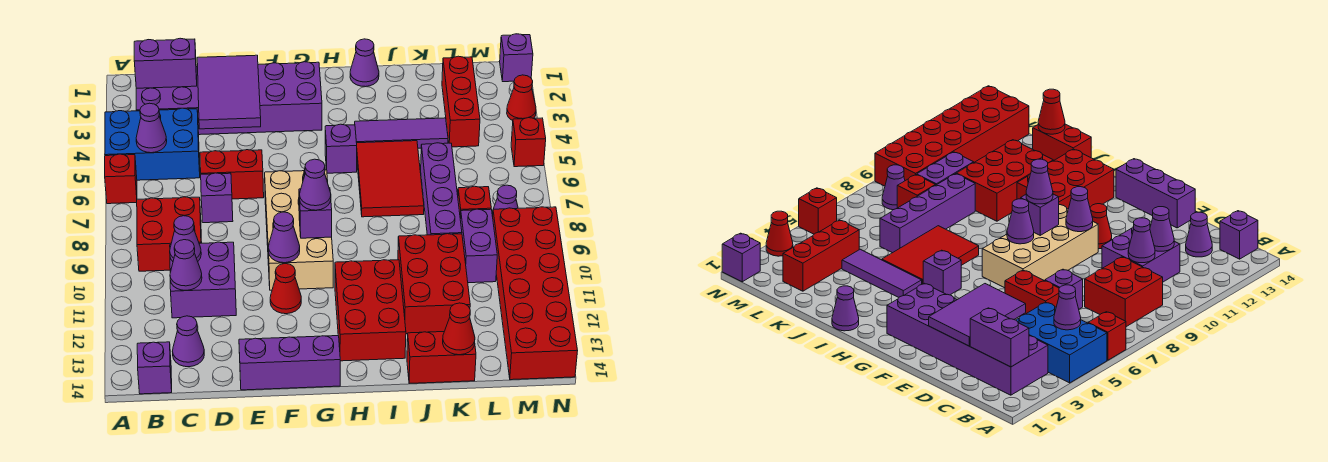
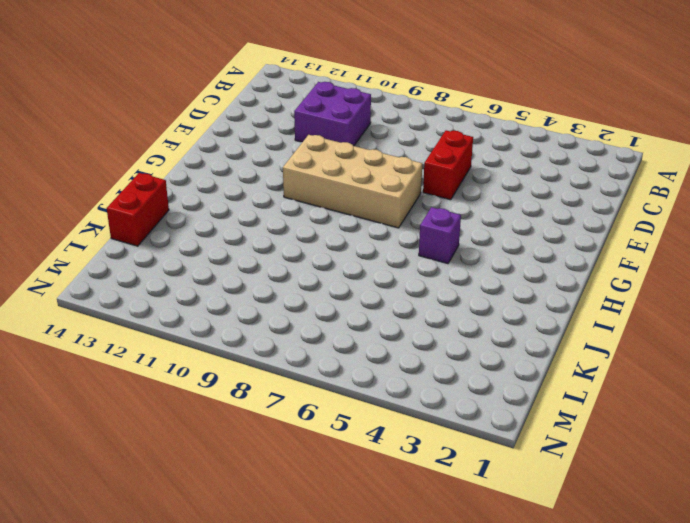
none -> blue 2x3 brick [105,108,200,180]
none -> red 1x1 brick [105,154,137,204]
none -> purple 2x6 brick [136,62,322,135]
none -> red 2x2 brick [137,197,202,271]

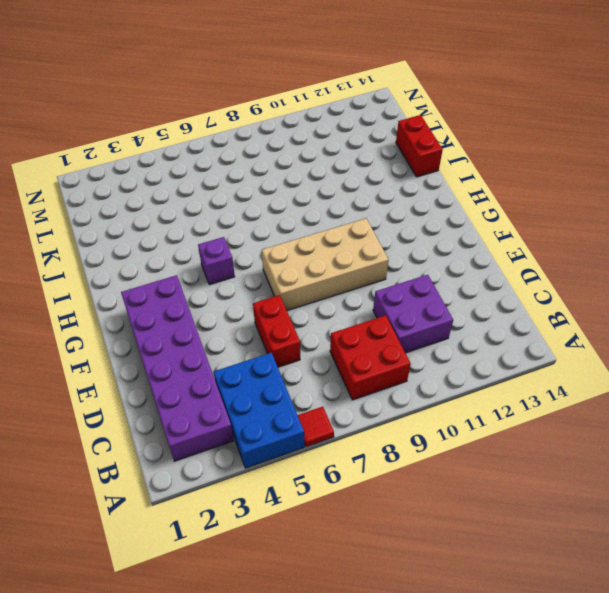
red 1x1 tile [298,407,334,447] -> red 1x1 brick [105,154,137,204]
none -> purple 1x1 brick [137,342,172,394]
none -> purple 1x1 cone [172,316,204,367]
none -> purple 1x1 brick [201,173,233,223]
none -> purple 1x3 brick [239,336,340,390]

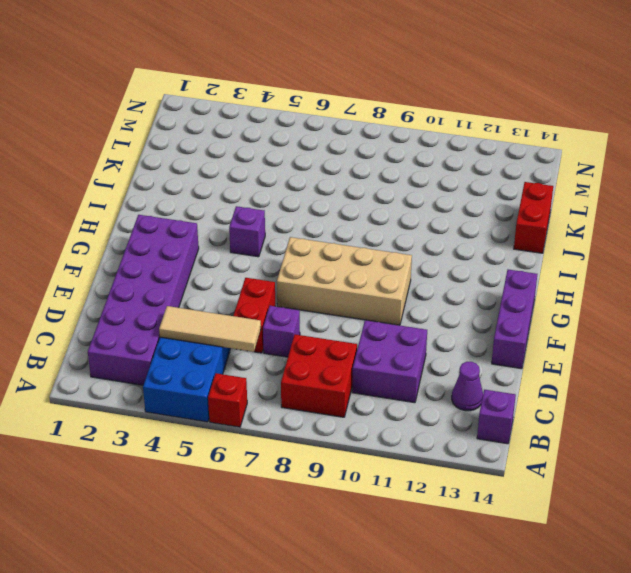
tan 1x3 tile [159,306,261,352] -> none
none -> red 1x1 cone [270,264,301,314]
none -> red 2x3 brick [335,260,406,361]
none -> purple 1x1 cone [350,39,379,87]
none -> purple 1x3 tile [355,118,448,148]

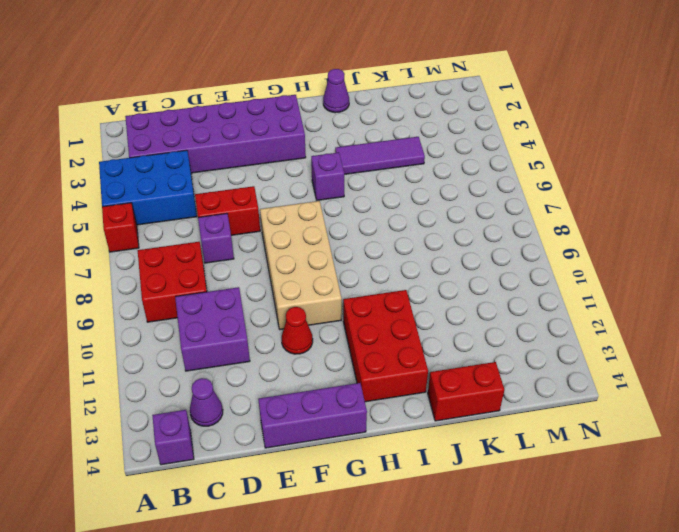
none -> red 2x3 tile [357,141,424,217]
none -> red 2x3 brick [398,234,470,334]
none -> purple 1x4 brick [421,143,462,235]
none -> red 1x3 brick [442,56,480,147]

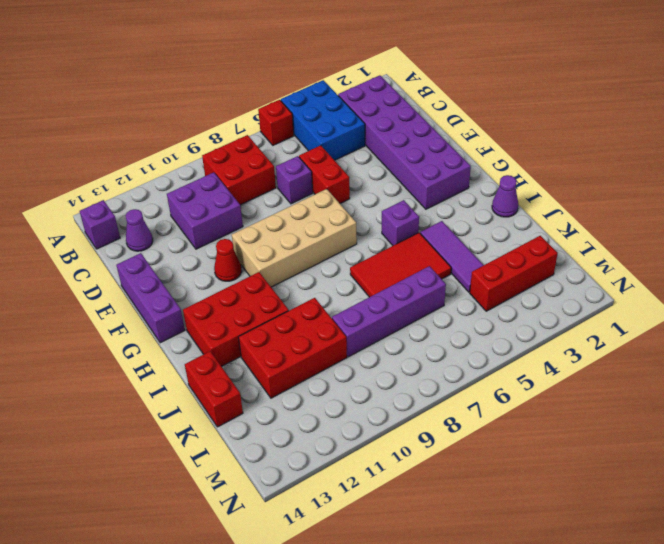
none -> red 1x1 brick [458,186,491,219]
none -> purple 1x2 brick [460,209,497,283]
none -> purple 1x1 cone [492,185,518,216]
none -> red 2x6 brick [493,207,578,380]

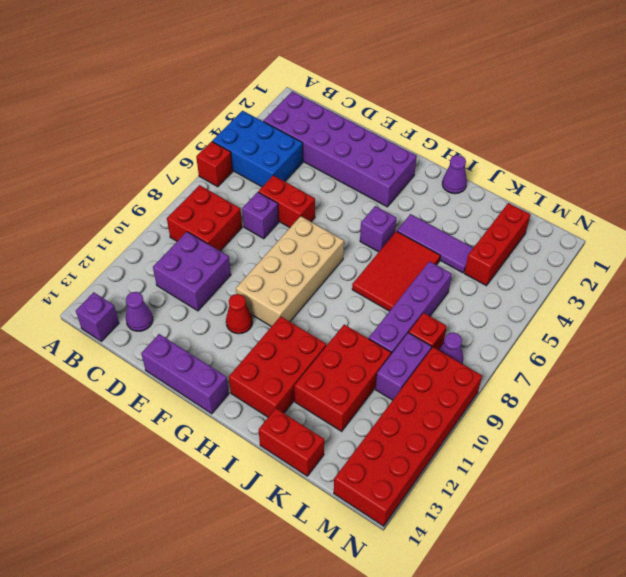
none -> purple 1x1 brick [500,34,533,82]
none -> red 1x1 cone [507,75,536,121]
none -> red 1x1 brick [511,118,546,167]
none -> purple 1x2 brick [134,38,197,88]

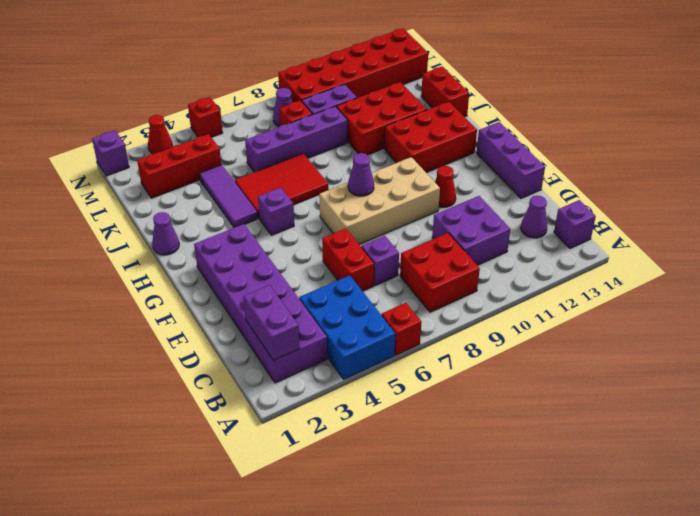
none -> purple 1x1 cone [136,103,167,153]
none -> purple 1x1 cone [170,216,201,261]
none -> purple 1x1 cone [170,240,202,290]
none -> purple 2x3 tile [197,55,261,129]

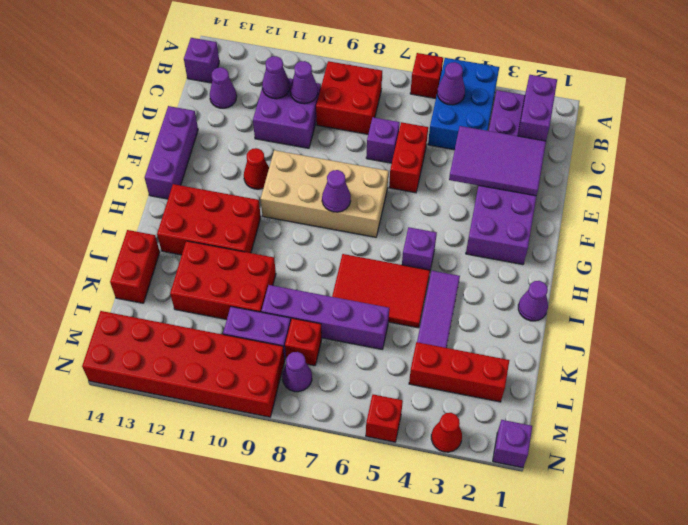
none -> purple 1x1 cone [268,212,300,263]
none -> purple 1x1 brick [299,188,332,238]
none -> red 1x1 cone [443,303,475,355]
none -> purple 1x1 cone [300,159,331,210]

